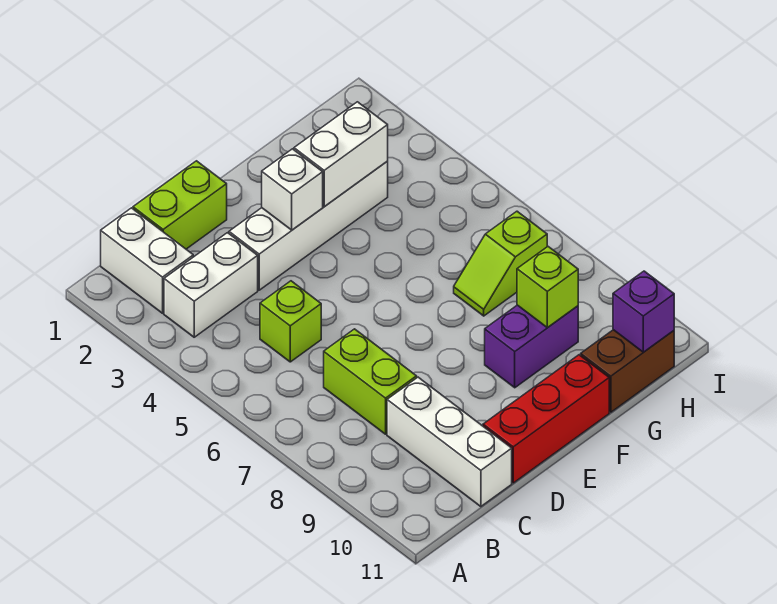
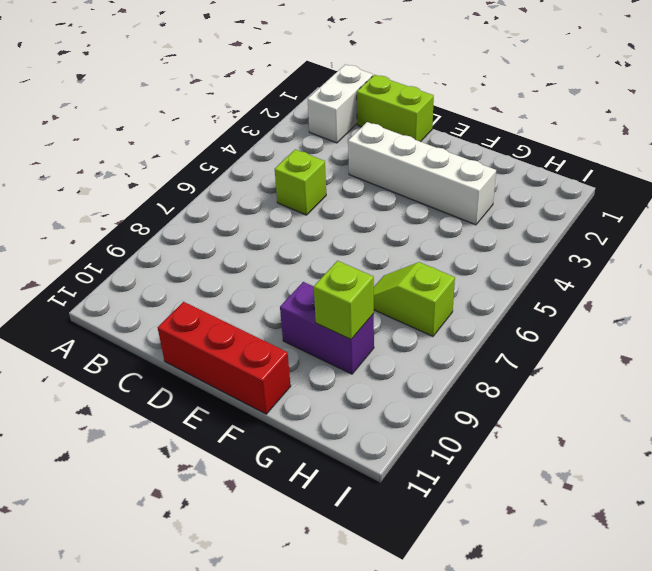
none -> white 1x2 brick [164,233,258,337]
none -> lime 1x2 brick [324,329,417,434]
none -> white 1x3 brick [387,377,512,507]

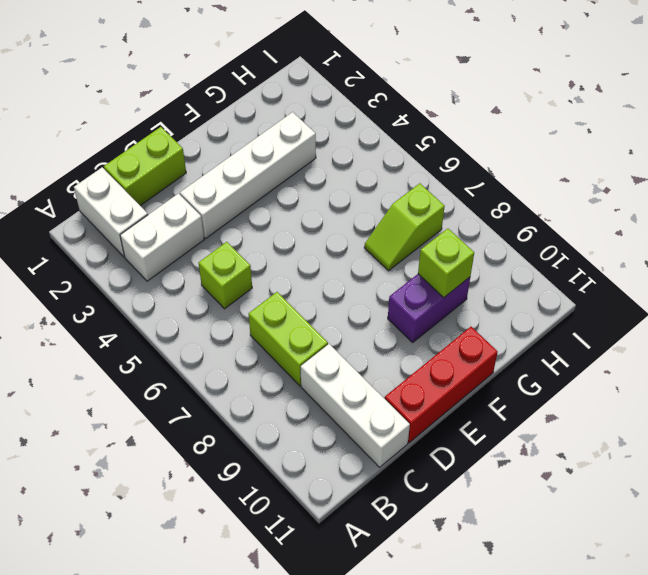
none -> brown 1x2 brick [581,330,674,412]
none -> white 1x1 brick [262,149,323,230]
none -> white 1x2 brick [294,102,388,207]

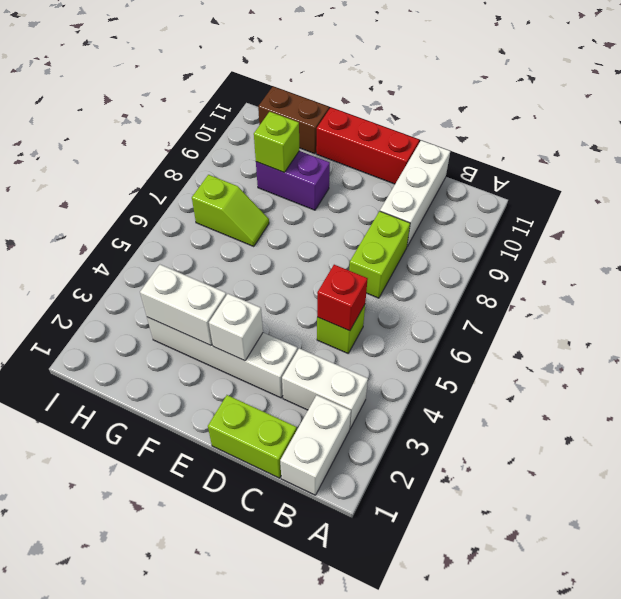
red 1x1 brick [317,265,368,331] -> none
none -> purple 1x1 brick [613,271,674,352]

